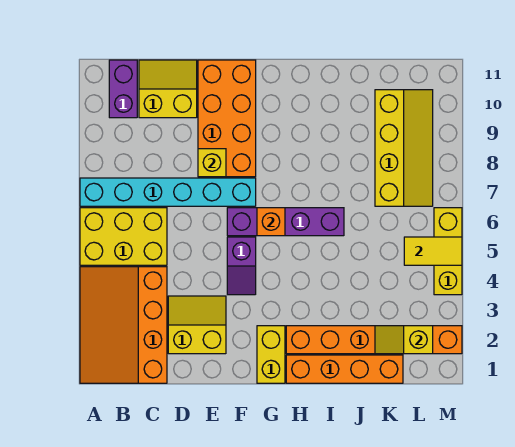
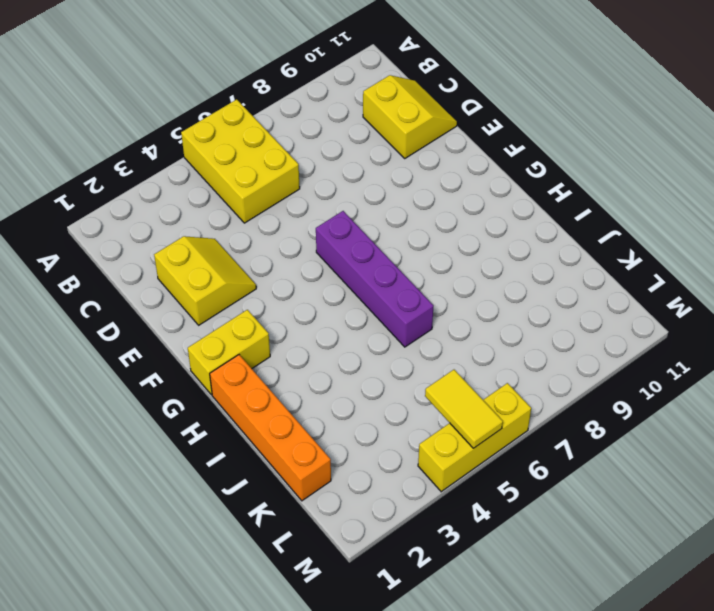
none -> orange 3x4 slope [80,267,167,383]
none -> cyan 1x6 brick [80,178,256,206]
none -> purple 1x2 brick [109,60,137,118]

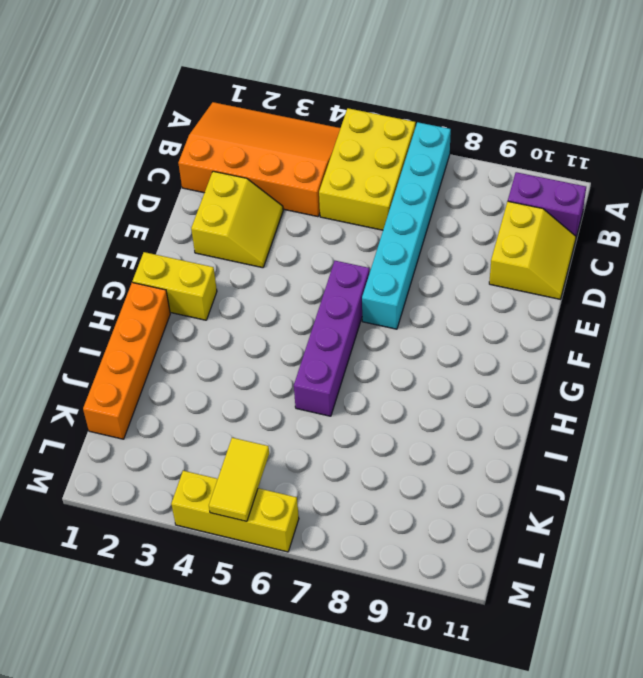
none -> orange 2x4 brick [198,60,256,177]
none -> purple 1x2 slope [227,237,256,295]
none -> orange 1x6 brick [286,326,462,354]

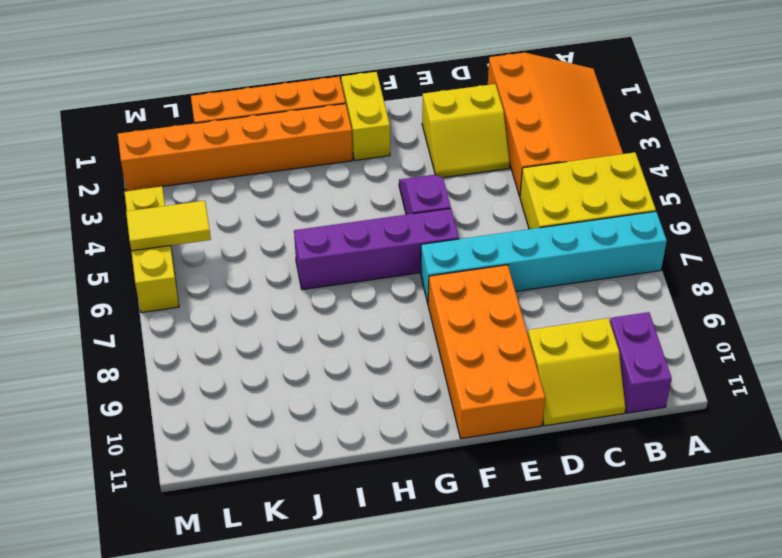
none -> yellow 2x4 slope [375,90,433,206]
none -> yellow 1x1 brick [198,149,226,177]
none -> orange 1x1 brick [257,208,285,236]

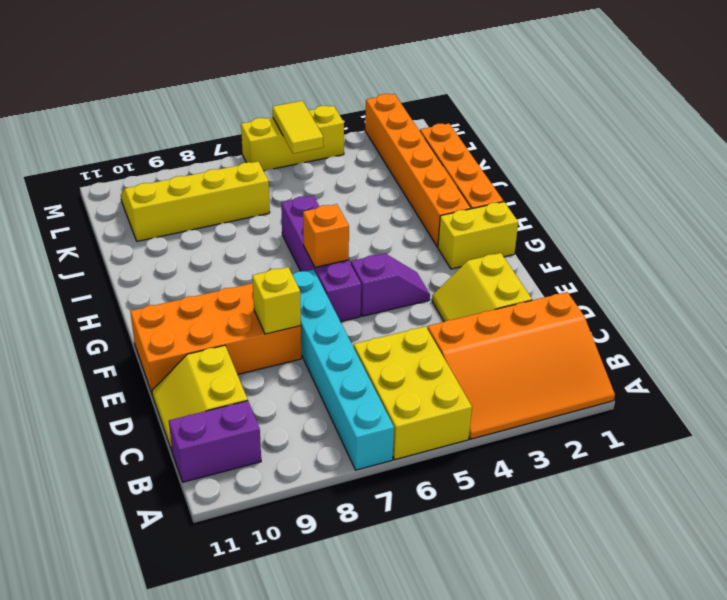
none -> yellow 1x2 slope [375,326,433,354]

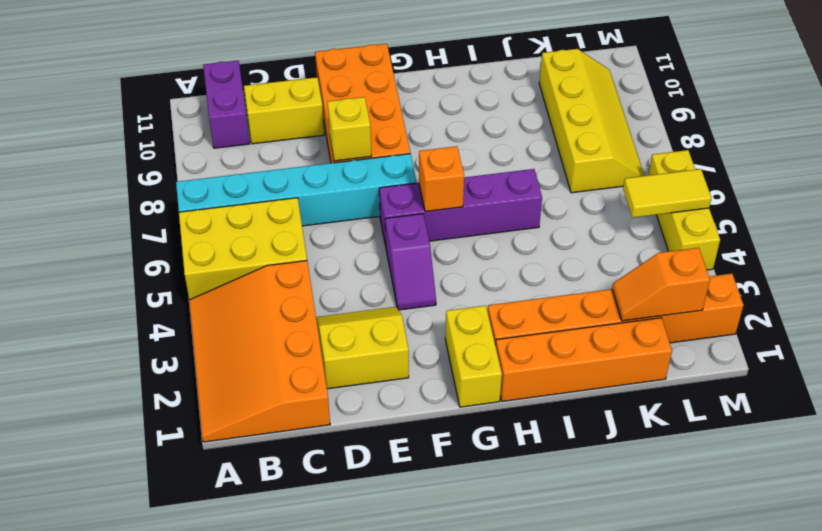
orange 1x2 slope [612,248,710,321] -> yellow 1x2 slope [375,326,433,354]

